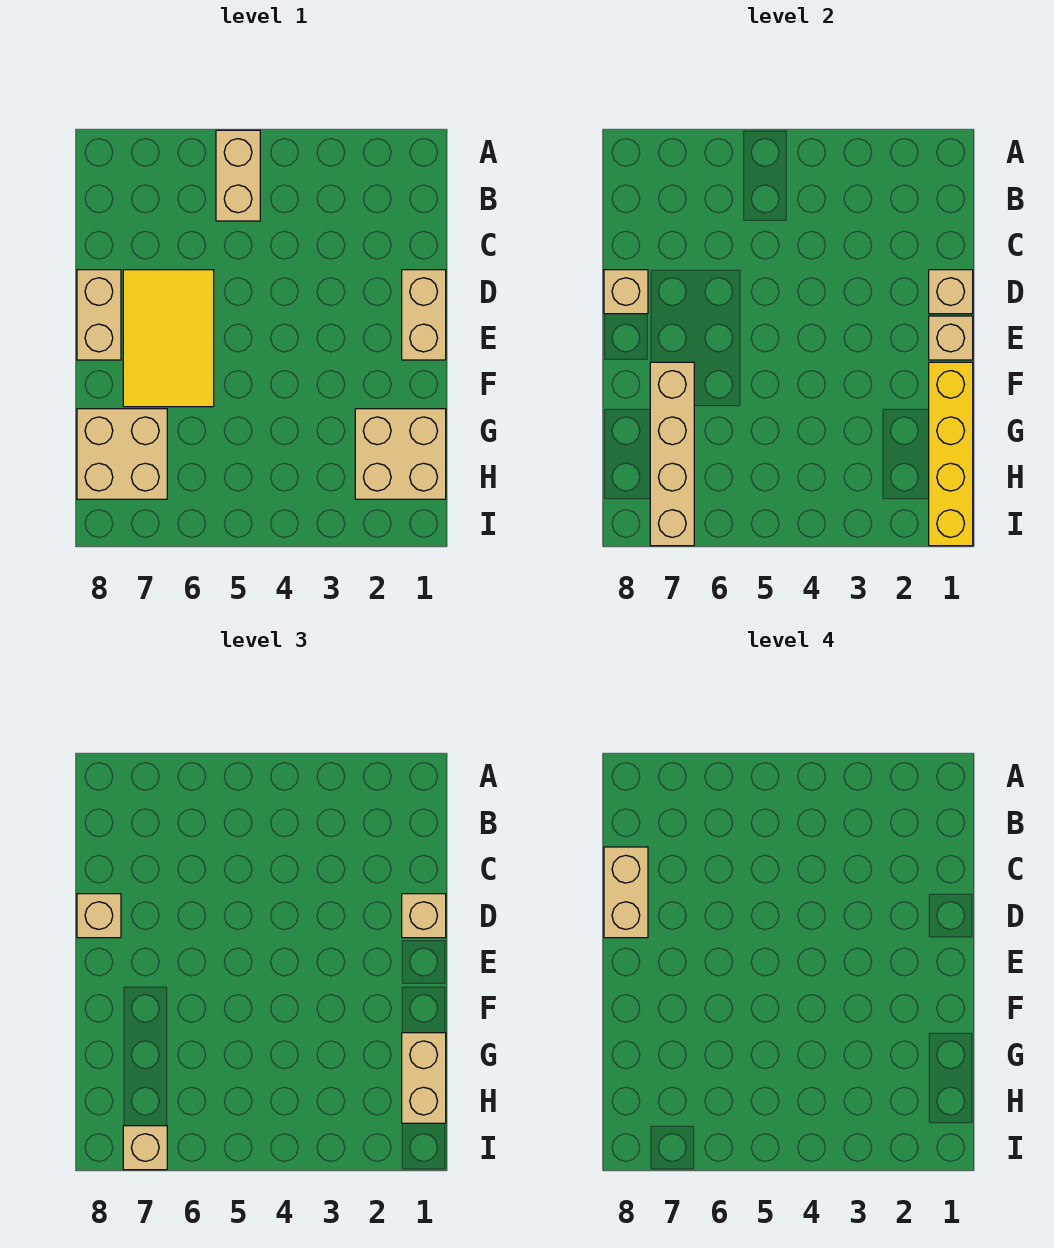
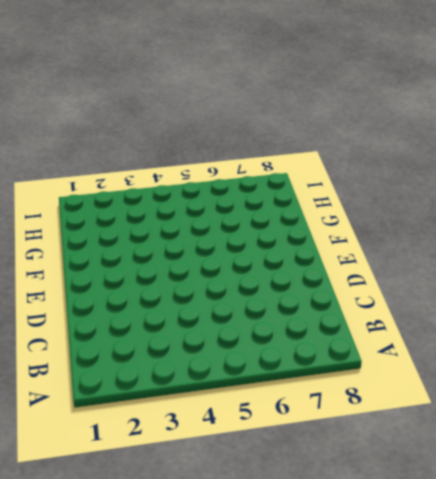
none -> tan 1x2 brick [216,130,260,221]
none -> tan 1x2 brick [402,270,446,360]
none -> yellow 2x3 tile [123,270,214,407]

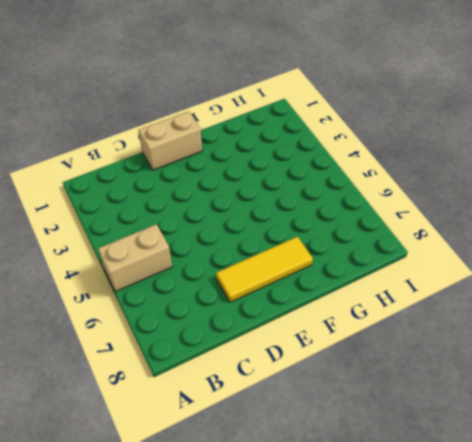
yellow 1x3 tile [216,237,313,302] -> yellow 2x3 tile [123,270,214,407]
none -> tan 1x2 brick [77,270,121,360]
none -> tan 2x2 brick [355,409,446,499]
none -> tan 2x2 brick [77,409,167,499]

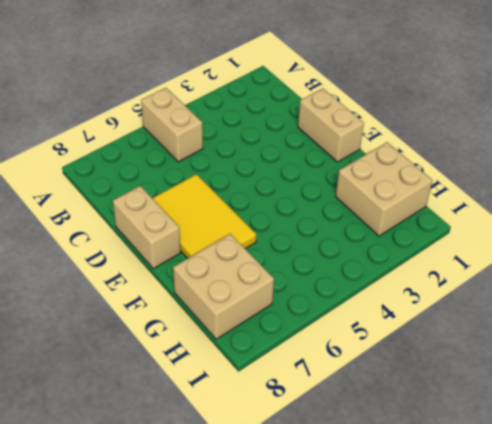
none -> tan 1x1 brick [929,270,973,314]
none -> tan 1x1 brick [604,270,648,314]
none -> tan 1x1 brick [929,316,973,360]

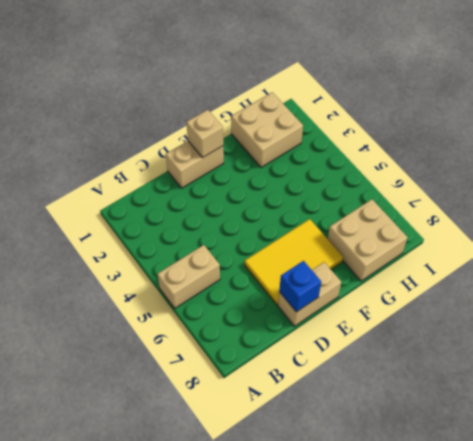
blue 1x1 brick [279,261,321,312] -> tan 1x1 brick [604,270,648,314]
none -> tan 1x1 brick [929,270,973,314]
none -> yellow 1x4 brick [929,362,973,546]
none -> tan 1x4 brick [650,362,694,546]

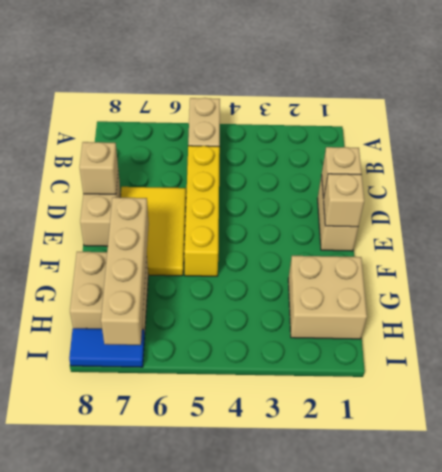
yellow 1x4 brick [184,146,220,276] -> yellow 1x4 brick moved to [929,362,973,546]
blue 1x2 tile [69,328,145,367] -> none
none -> tan 1x1 brick [402,894,446,938]
none -> tan 1x1 brick [77,894,121,938]
none -> tan 1x2 brick [402,1033,446,1123]

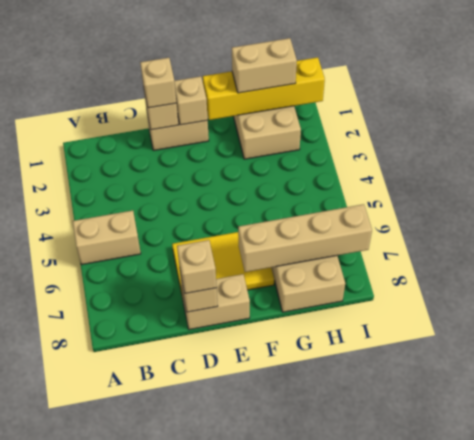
none -> tan 1x1 brick [123,1126,167,1170]
none -> tan 1x2 brick [604,847,648,938]

